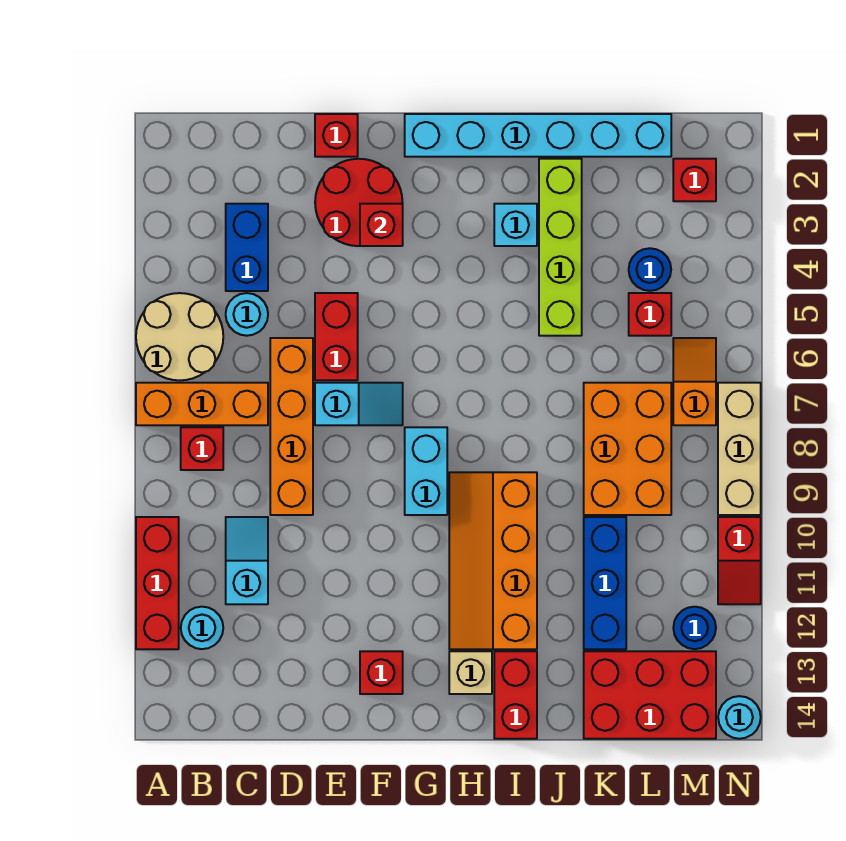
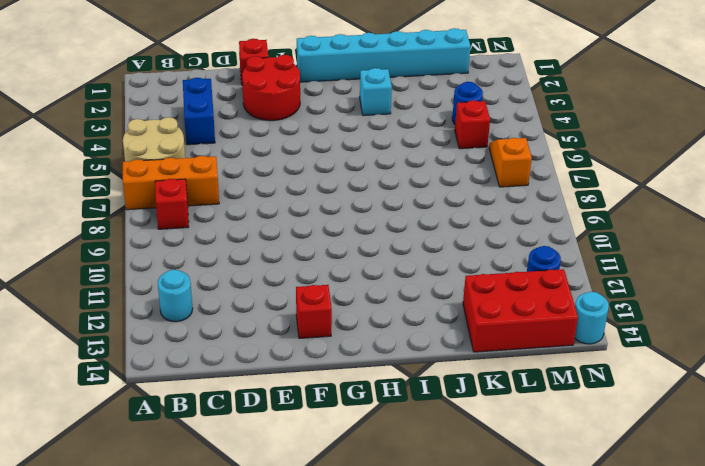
none -> red 1x3 brick [136,517,179,649]
none -> cyan 1x1 round brick [226,293,268,336]
none -> cyan 1x2 slope [226,517,268,604]
none -> orange 1x4 brick [270,338,313,515]

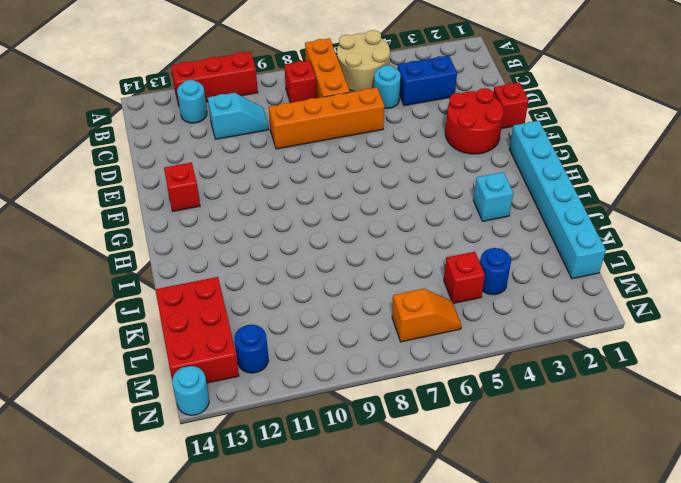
none -> red 1x2 brick [315,293,358,380]
none -> cyan 1x2 slope [315,383,403,425]
none -> cyan 1x2 brick [405,427,447,515]
none -> orange 2x4 slope [449,472,537,649]

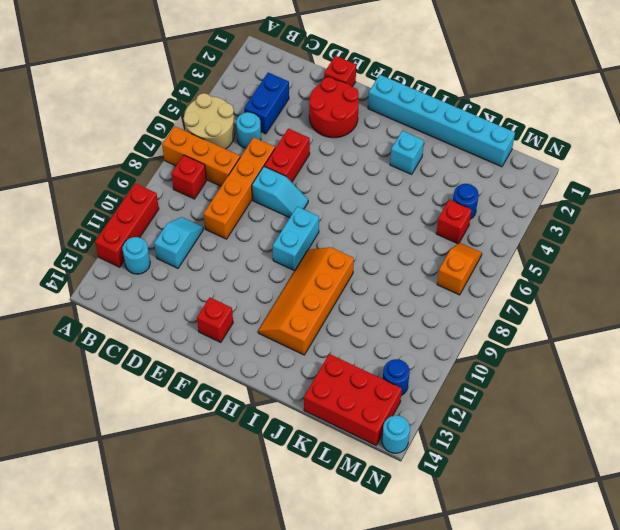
none -> tan 1x1 brick [449,651,492,694]
none -> red 1x2 brick [494,651,537,739]
none -> lime 1x4 brick [539,159,582,336]
none -> orange 2x3 brick [584,383,671,515]

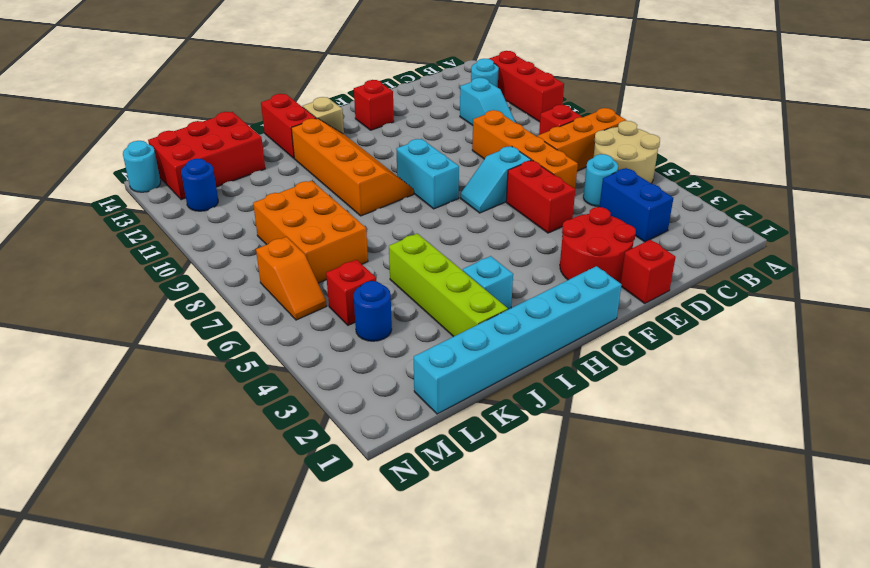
none -> blue 1x3 brick [584,517,626,649]
none -> red 1x1 brick [673,159,716,201]
none -> tan 1x3 brick [718,383,761,515]
none -> red 1x2 slope [718,517,761,604]

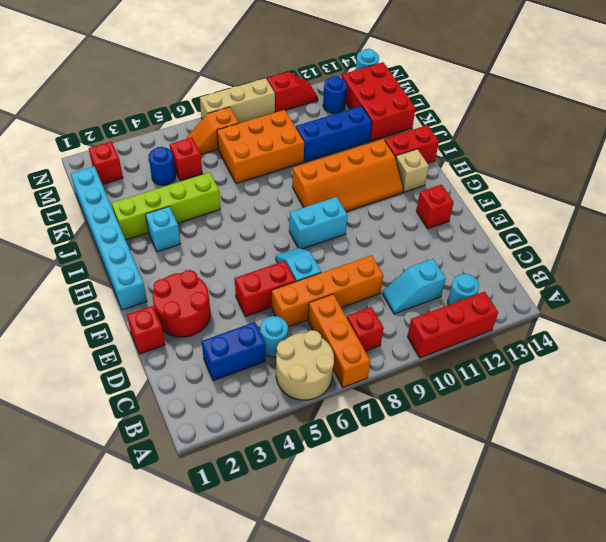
none -> red 1x1 brick [360,204,403,246]

